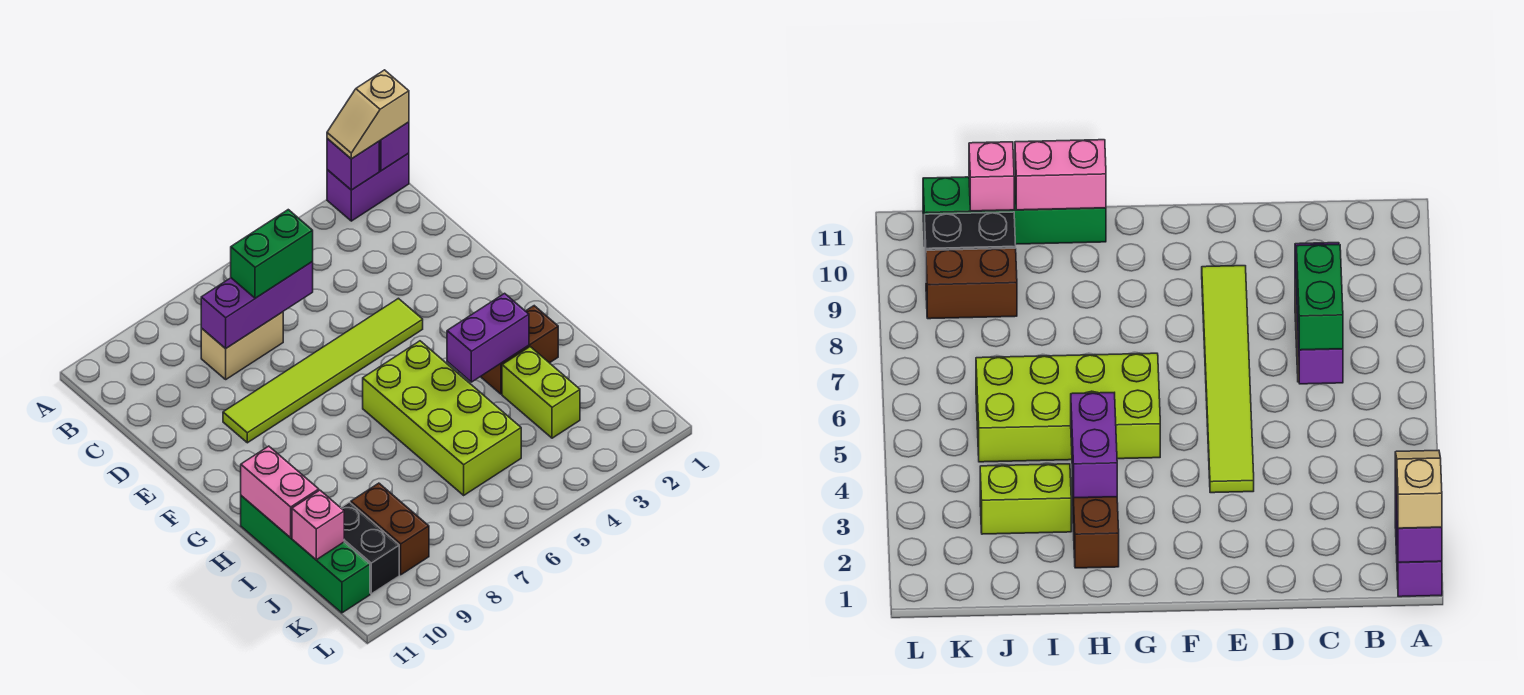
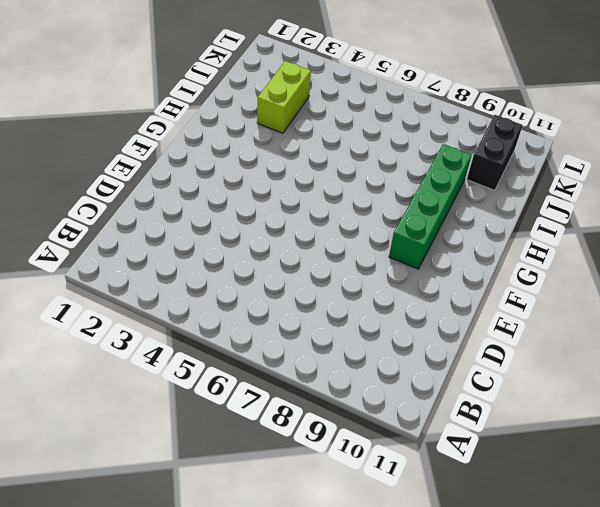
green 1x4 brick [389,144,472,269] -> green 1x4 brick moved to [241,496,370,613]
none -> purple 1x2 brick [327,153,409,221]
none -> tan 1x2 brick [201,312,283,379]
none -> lime 1x6 tile [223,298,423,443]

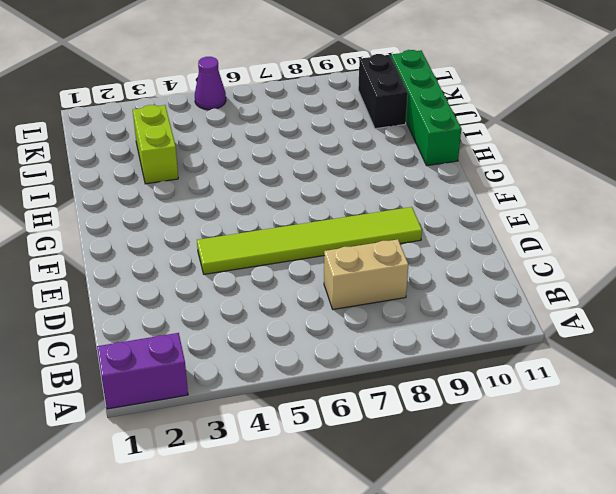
purple 1x1 cone [195,57,226,110] -> none
none -> lime 2x4 brick [363,341,521,495]
none -> brown 1x2 brick [480,306,558,394]
none -> brown 1x2 brick [351,483,429,575]

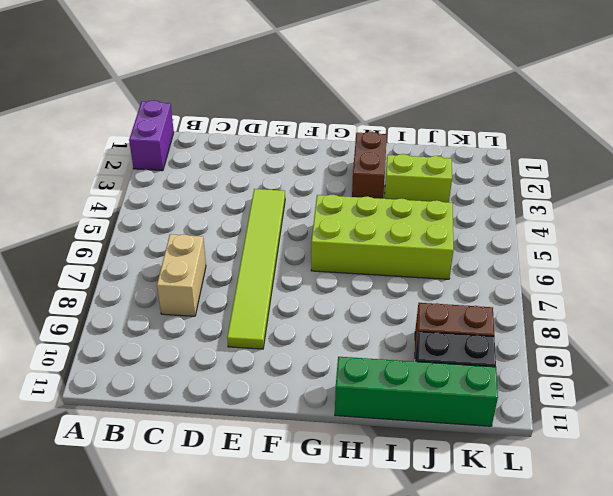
none -> purple 1x1 brick [379,122,409,171]
none -> purple 1x1 brick [327,139,379,190]
none -> purple 1x3 brick [201,262,313,349]

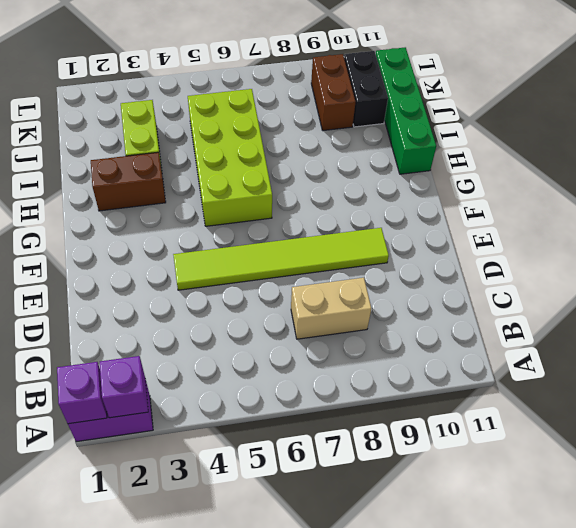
none -> purple 1x3 brick [201,262,313,349]
none -> purple 1x2 brick [447,293,529,382]
none -> pink 1x2 brick [241,446,319,538]

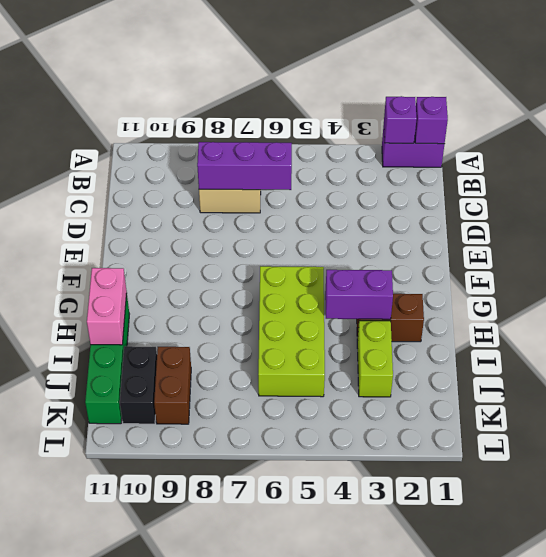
none -> lime 1x6 tile [223,298,423,443]
none -> pink 1x1 brick [292,490,344,560]
none -> tan 1x2 slope [327,70,409,159]

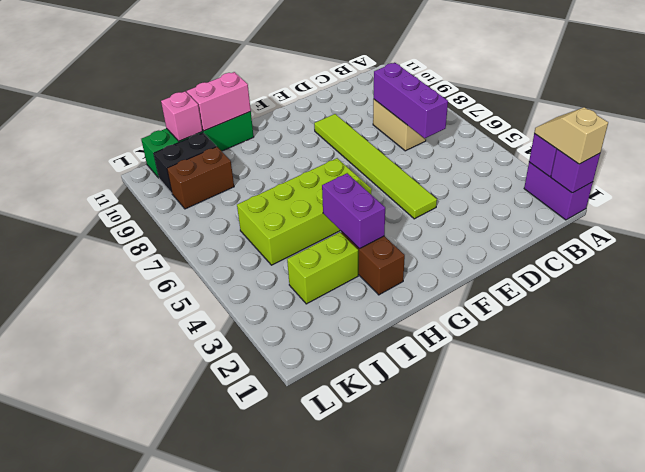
none -> green 1x2 brick [231,210,313,298]

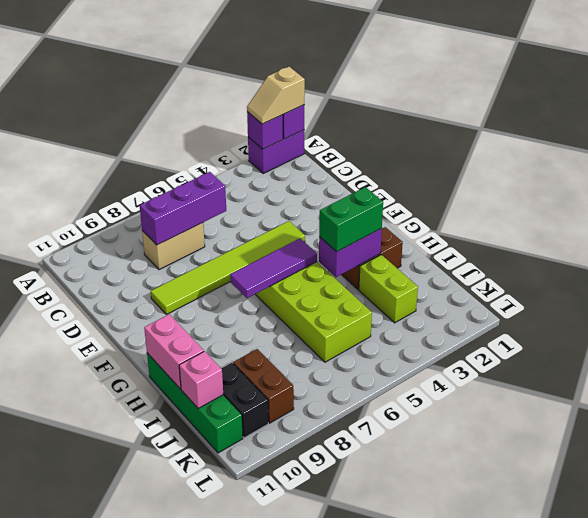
purple 1x3 tile [230,238,317,298] -> none
green 1x2 brick [319,187,383,252] -> green 1x2 brick moved to [231,210,313,298]

